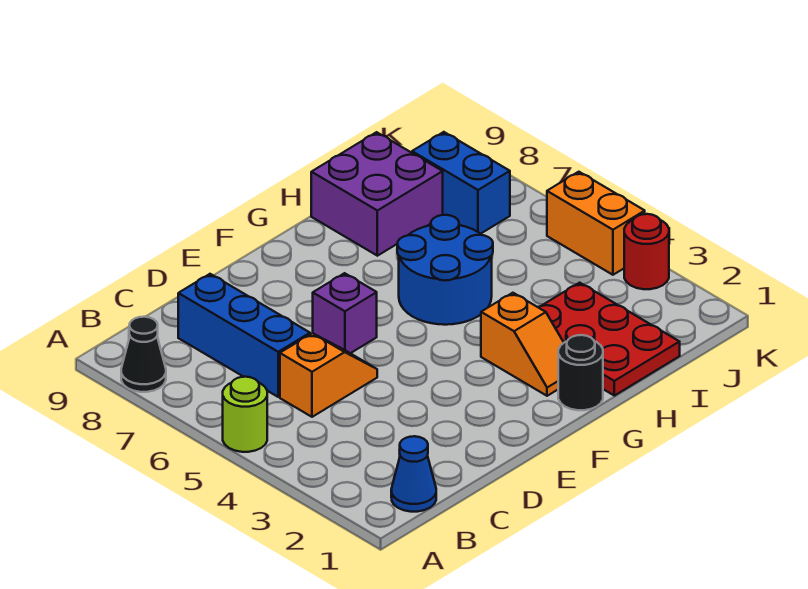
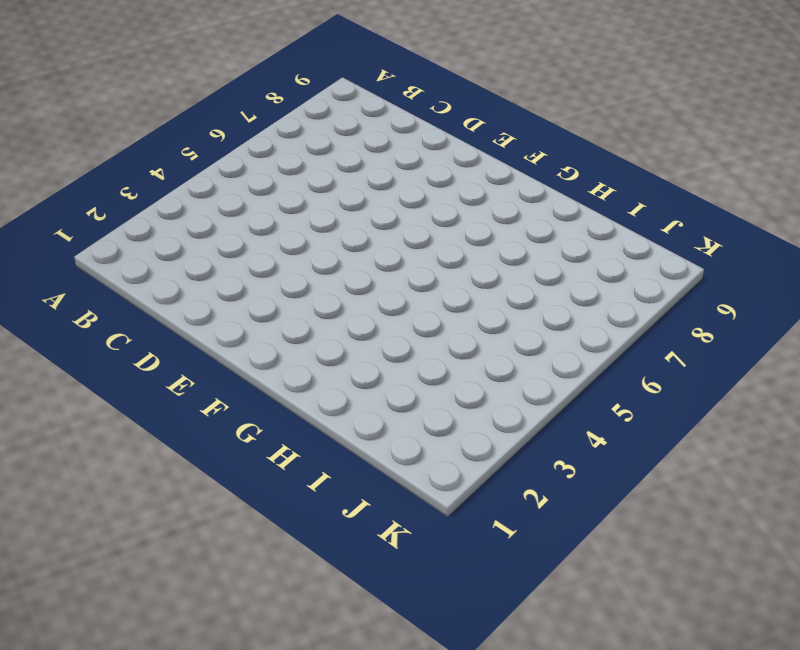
none -> lime 1x1 round brick [223,377,267,452]
none -> black 1x1 cone [121,317,166,392]
none -> blue 1x1 cone [391,436,436,512]

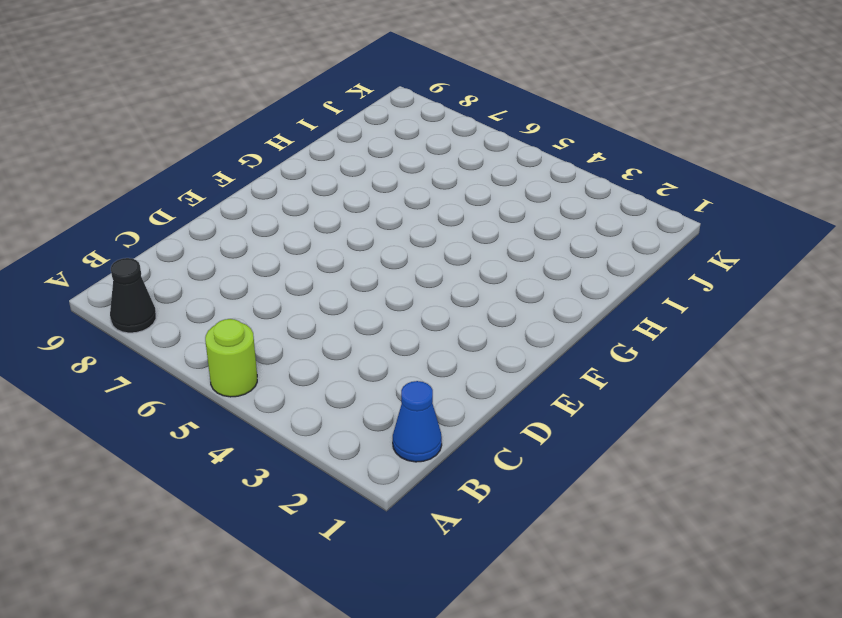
none -> orange 1x2 slope [280,333,377,417]
none -> blue 1x3 brick [178,274,310,397]
none -> purple 1x1 brick [313,273,377,353]

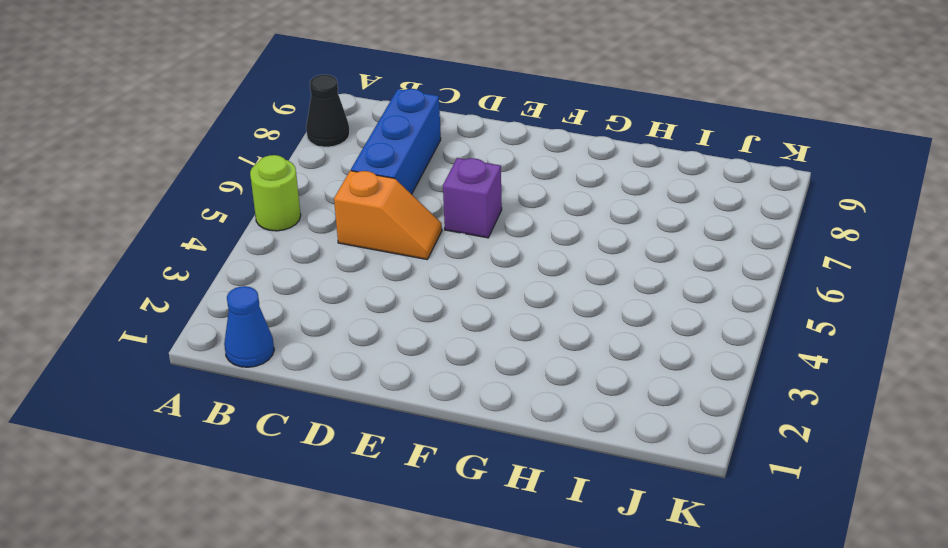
none -> black 1x1 round brick [558,335,603,410]
none -> orange 1x2 slope [481,293,564,396]
none -> blue 2x2 round brick [397,215,493,325]

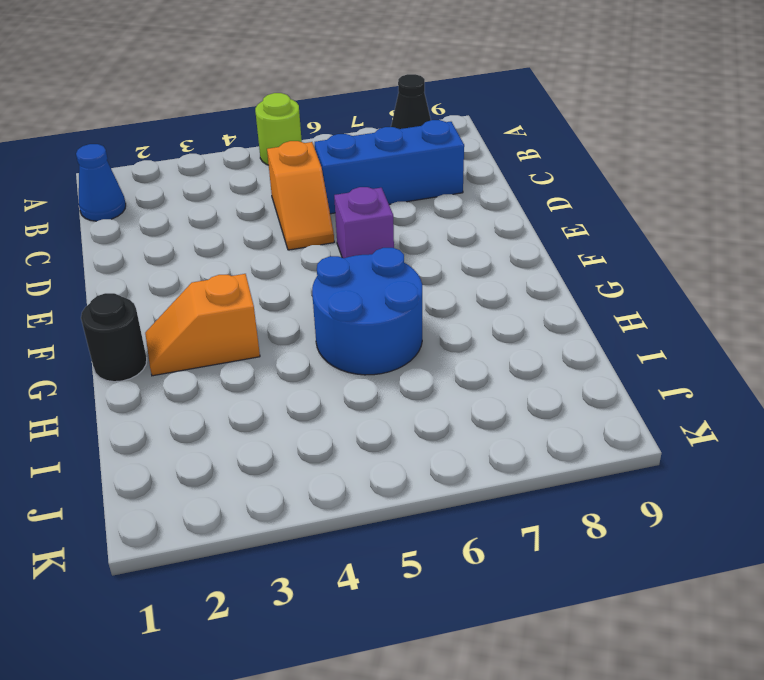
none -> red 2x3 plate [538,283,680,396]
none -> purple 2x2 brick [311,132,443,256]
none -> blue 1x2 brick [412,132,510,234]

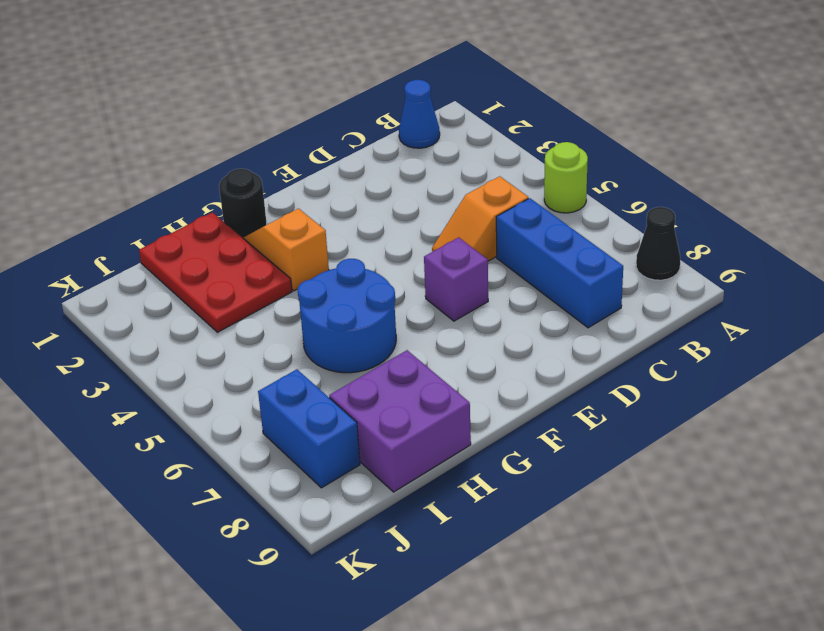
none -> red 1x1 round brick [624,214,669,289]
none -> orange 1x2 brick [547,172,645,275]

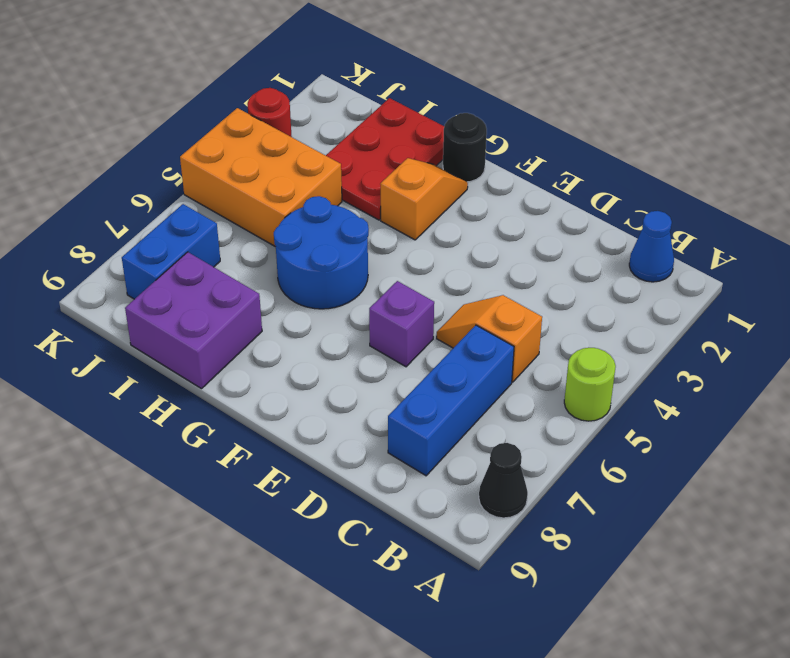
orange 2x3 brick [180,108,342,247] -> orange 1x2 brick [547,172,645,275]

